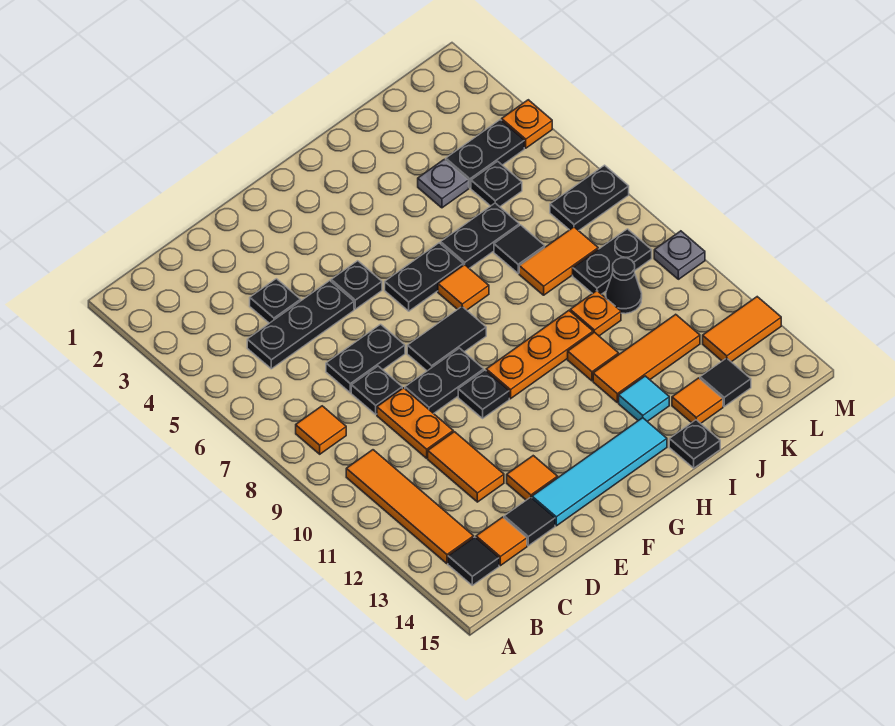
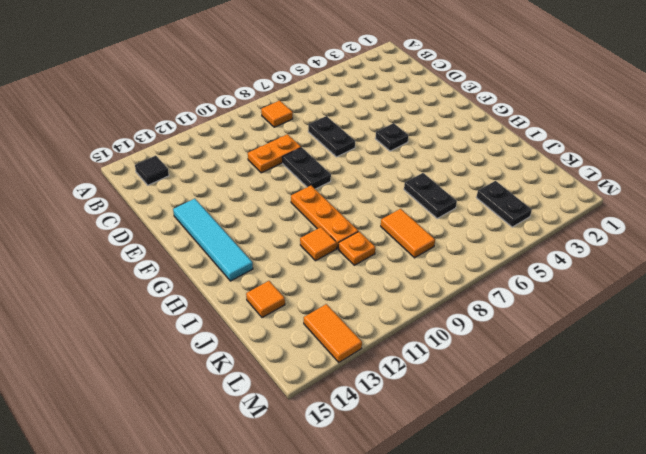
none -> orange 1x4 tile [346,450,474,564]
none -> black 1x3 plate [247,281,354,369]
none -> orange 1x1 tile [476,517,527,566]
none -> black 1x1 plate [250,279,301,323]

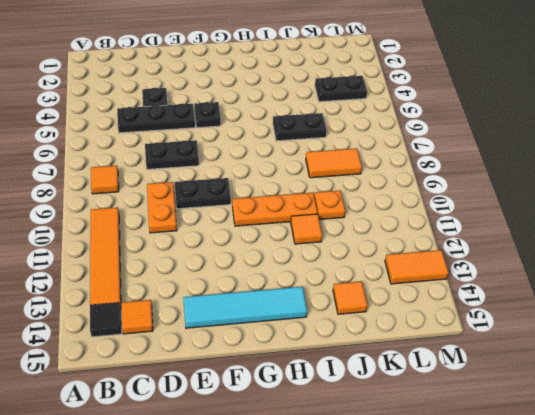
none -> black 1x1 plate [351,366,402,414]
none -> orange 1x2 tile [428,432,504,502]
none -> black 1x1 tile [504,497,555,546]
none -> orange 1x1 tile [507,456,558,500]

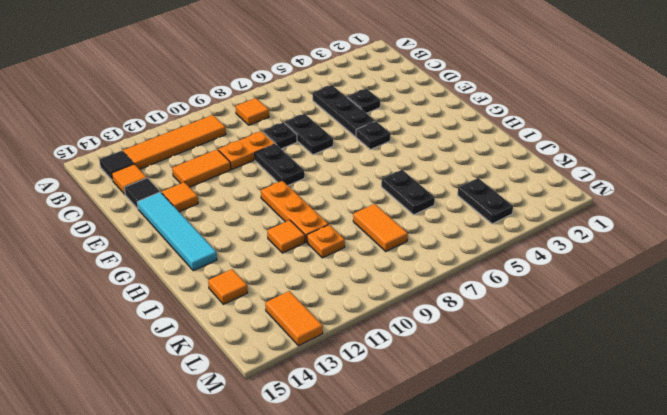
none -> black 1x2 tile [407,307,486,371]
none -> black 1x1 plate [458,370,509,418]
none -> black 1x2 plate [385,243,463,311]
none -> orange 1x1 tile [438,265,489,310]

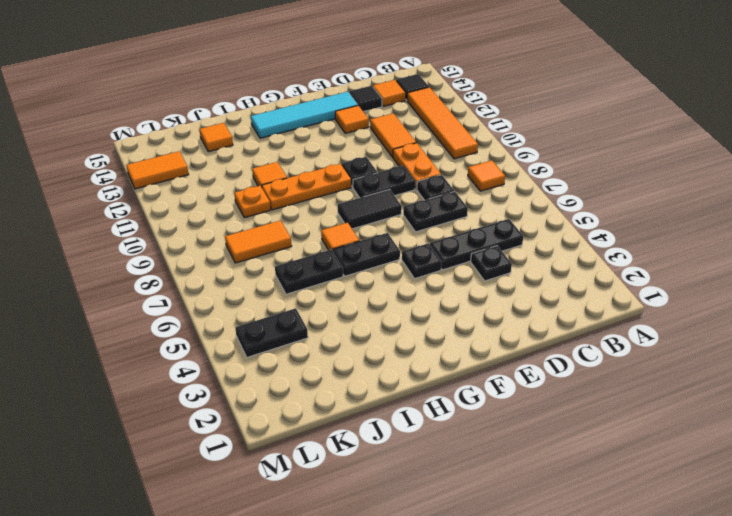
none -> orange 1x3 tile [593,314,700,403]
none -> cyan 1x1 tile [619,376,669,421]
none -> black 1x1 plate [669,420,720,468]
none -> grey 1x1 plate [418,159,469,208]

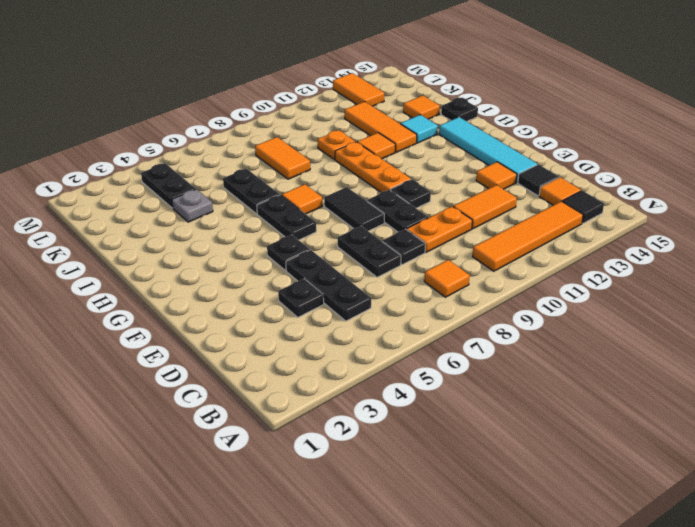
none -> black 1x1 tile [494,225,545,273]
none -> black 1x1 plate [471,161,522,207]
none -> black 1x2 plate [573,229,652,294]
none -> black 1x1 cone [606,258,642,314]

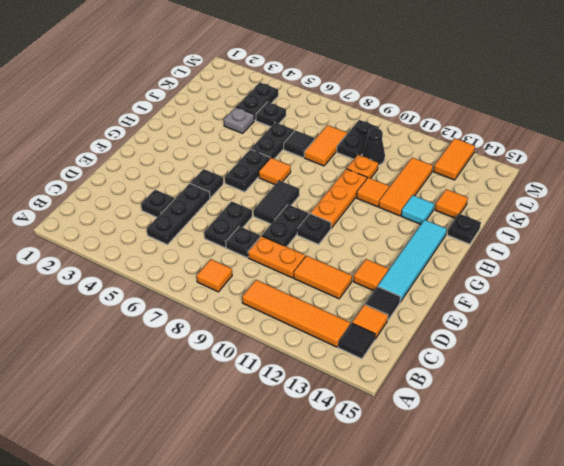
none -> black 1x1 tile [700,358,751,406]
none -> black 1x2 plate [550,165,629,231]
none -> orange 1x1 plate [502,100,552,148]
none -> grey 1x1 plate [654,231,705,279]

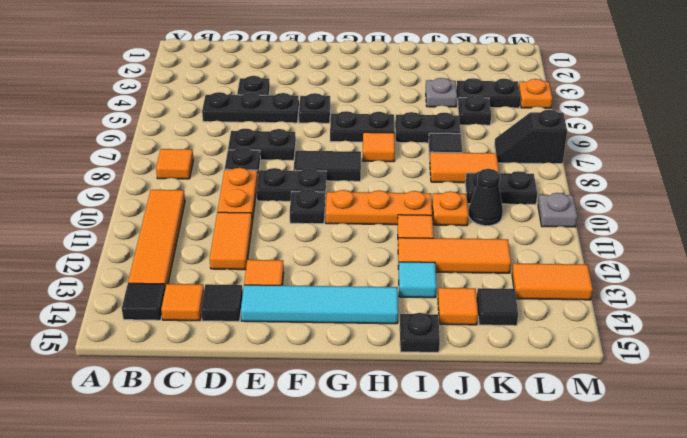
black 1x2 slope [495,110,567,164] -> black 1x2 plate [550,165,629,231]

